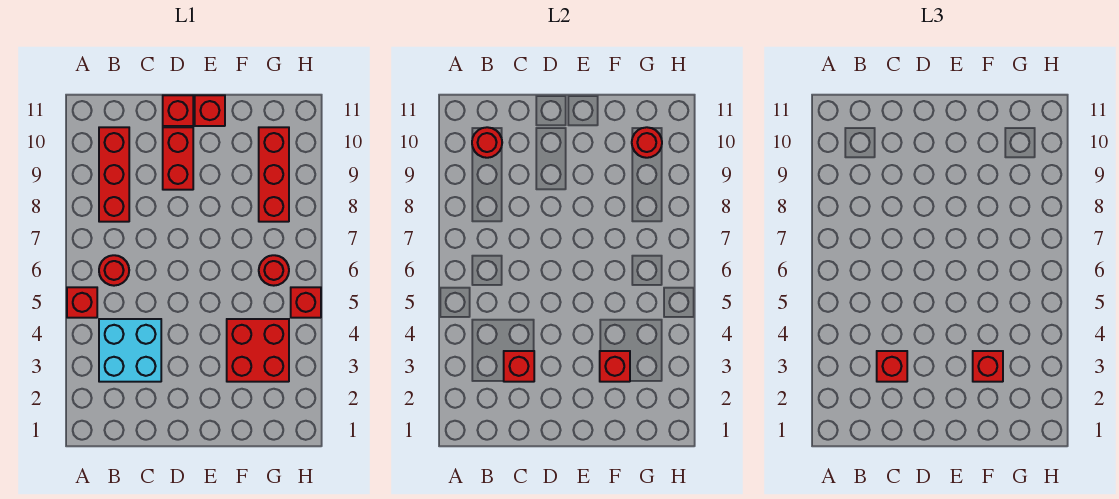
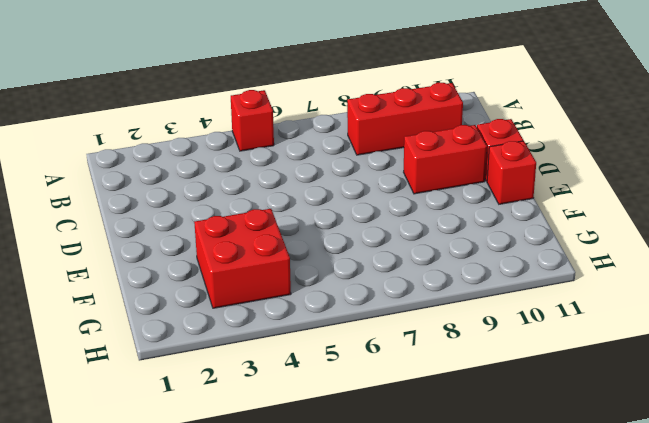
none -> cyan 2x2 brick [99,319,161,382]
none -> red 1x1 round brick [99,255,129,286]
none -> red 1x1 round brick [259,255,289,286]

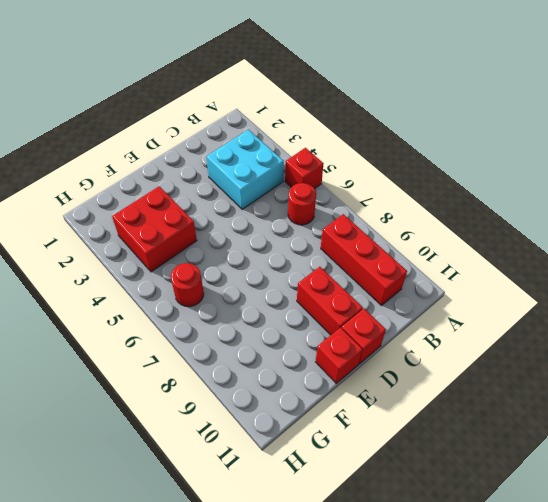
none -> red 1x3 brick [259,127,289,222]
none -> red 1x1 brick [291,287,321,318]
none -> red 1x1 round brick [472,127,502,158]

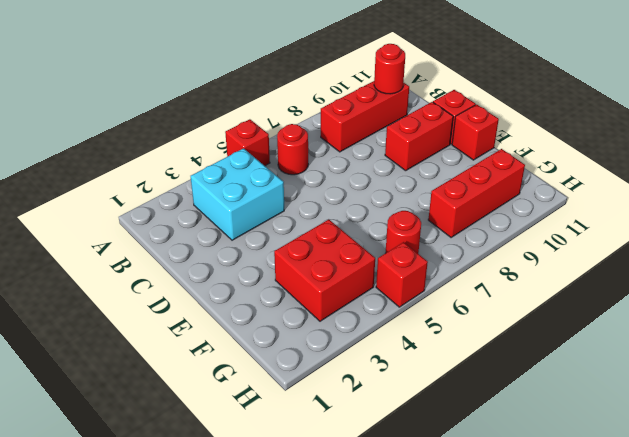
none -> red 1x1 brick [504,351,534,382]
none -> red 1x1 brick [600,351,630,382]
none -> red 1x1 round brick [632,127,662,158]

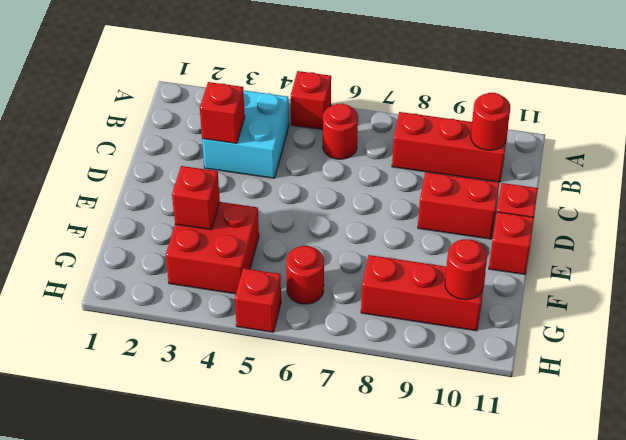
none -> red 1x1 brick [877,351,907,382]
none -> red 1x1 brick [973,351,1003,382]

